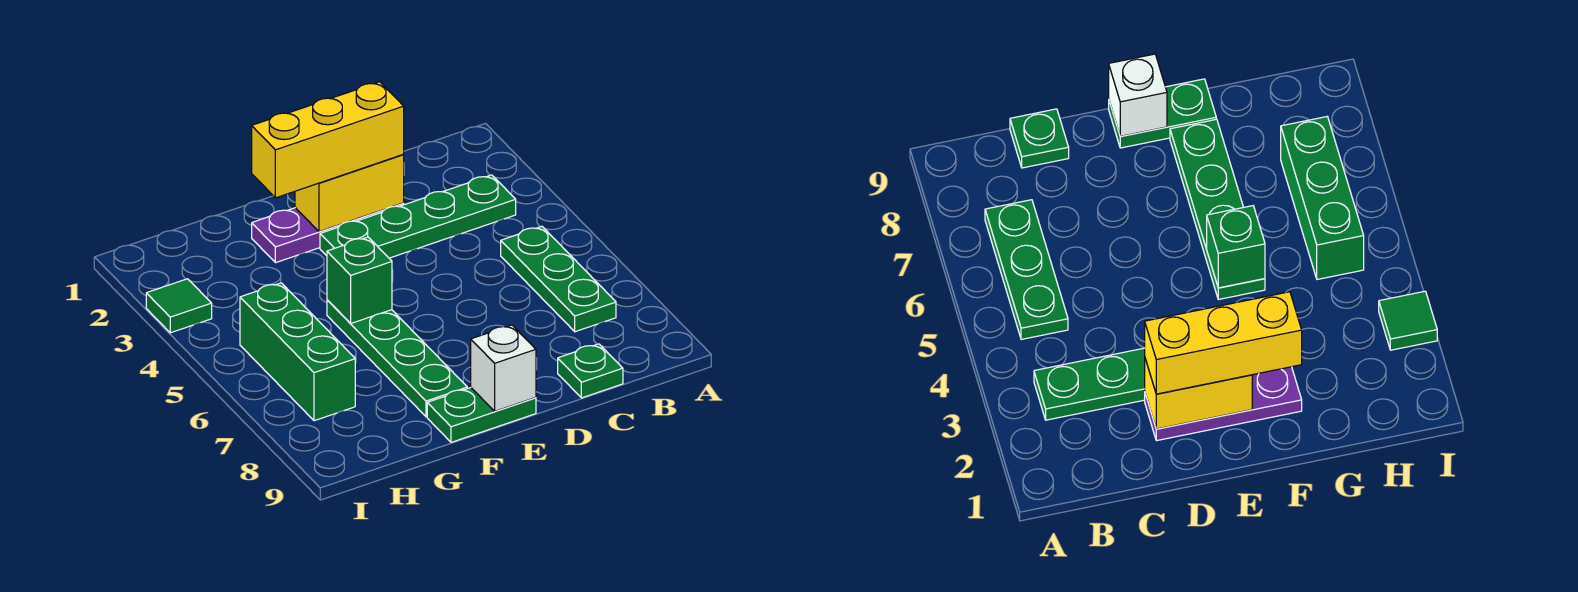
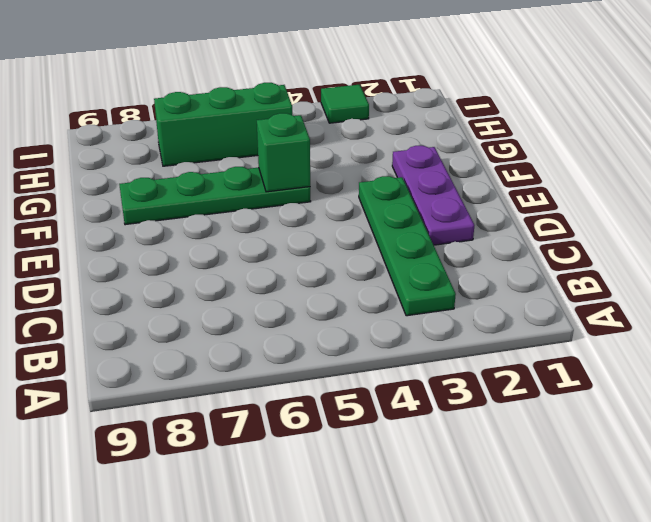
none -> green 1x3 plate [501,226,616,332]
none -> green 1x1 plate [558,344,623,398]
none -> green 1x2 plate [427,388,536,442]

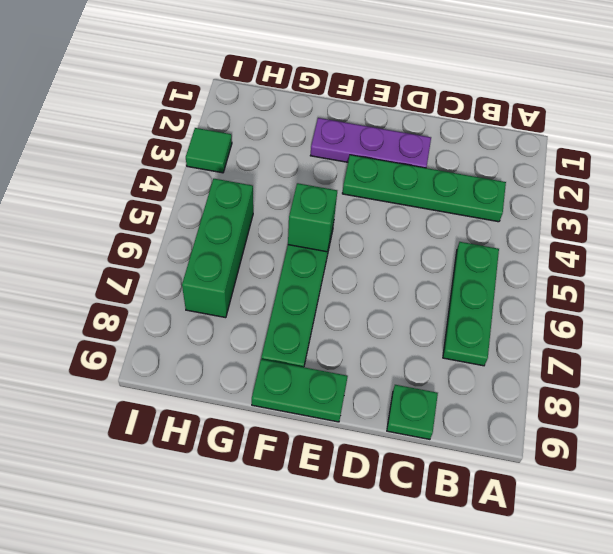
none -> yellow 1x2 brick [295,154,404,232]
none -> white 1x1 brick [471,325,536,411]
none -> yellow 1x3 brick [252,82,404,198]

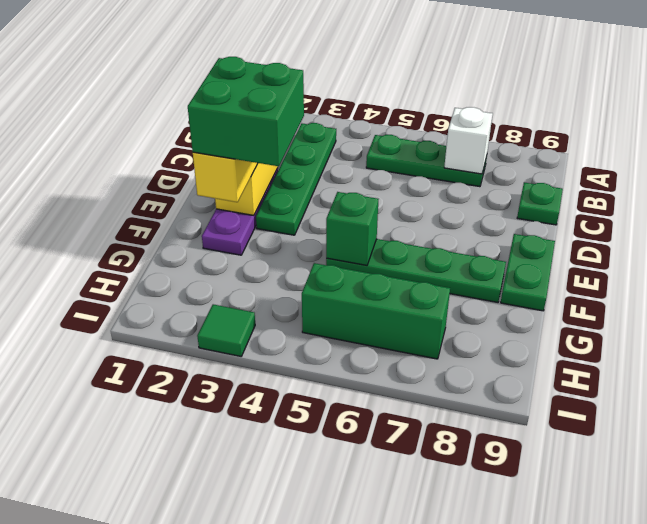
white 1x1 brick [444,107,493,174] -> white 1x1 brick moved to [471,325,536,411]
green 2x2 brick [188,57,304,166] -> none

